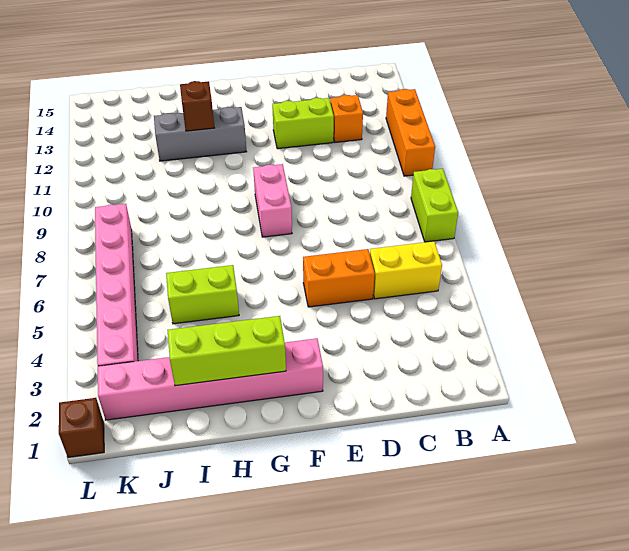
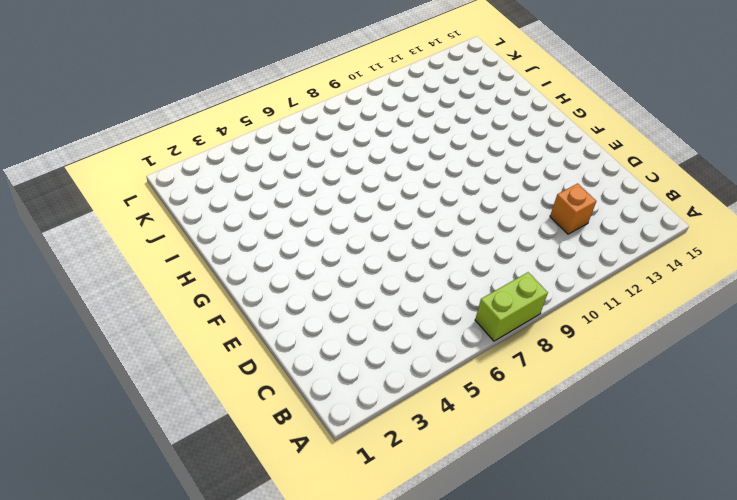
none -> orange 1x3 brick [386,89,435,176]
none -> yellow 1x2 brick [370,241,442,299]
none -> orange 1x2 brick [303,249,375,307]

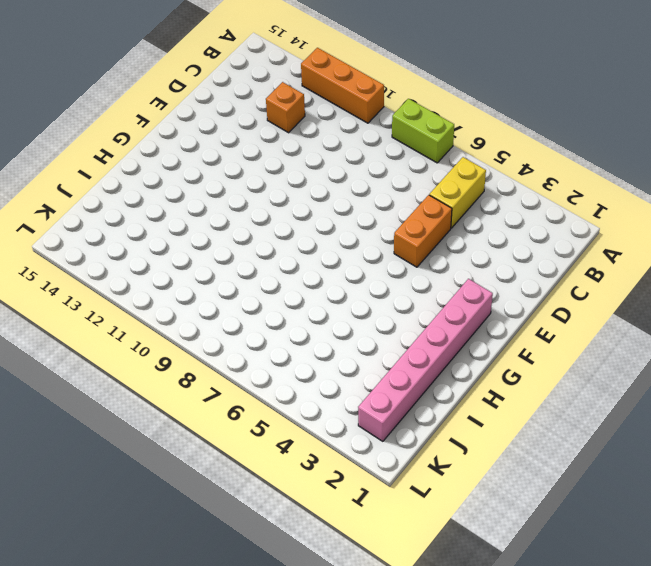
none -> lime 1x2 brick [272,98,334,149]
none -> pink 1x2 brick [253,164,292,237]
none -> grey 1x3 brick [154,107,247,161]

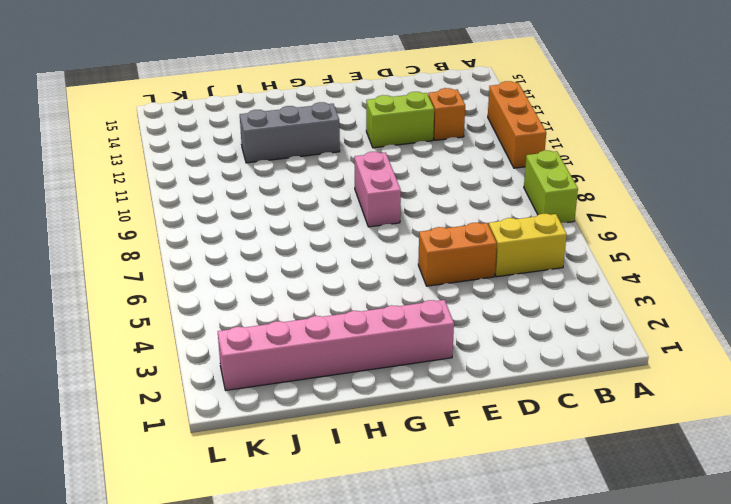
none -> lime 1x2 brick [166,265,239,324]
none -> pink 1x6 brick [95,204,138,366]
none -> brown 1x1 brick [59,398,104,458]

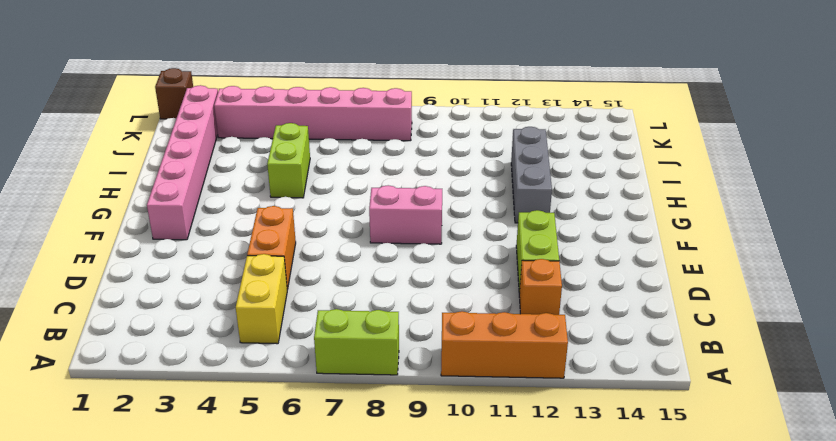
none -> lime 1x3 brick [168,316,286,386]
none -> brown 1x1 brick [180,81,214,131]

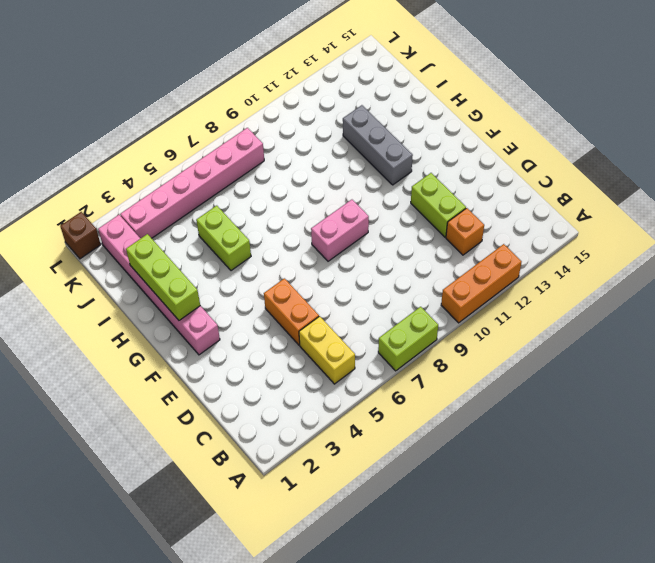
none -> brown 1x1 brick [180,81,214,131]

